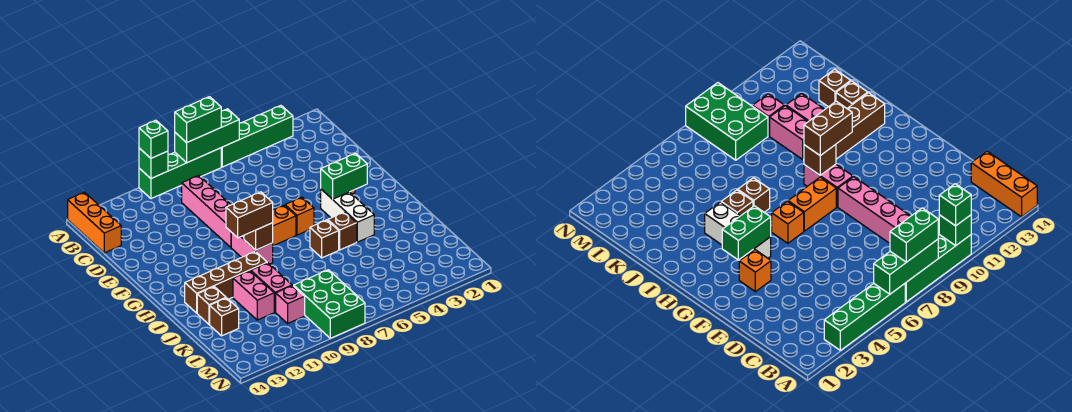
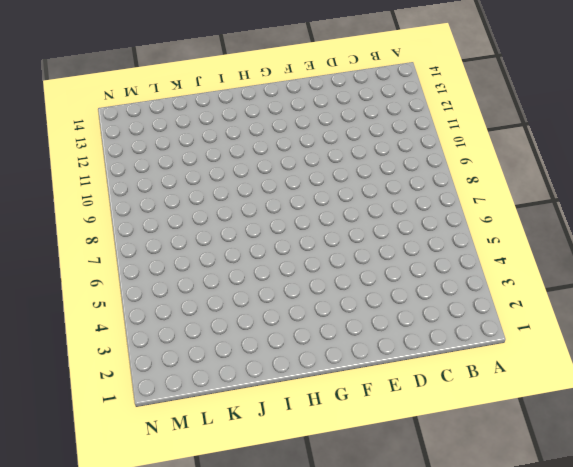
none -> green 1x4 brick [221,106,293,167]
none -> green 1x4 brick [139,148,221,199]
none -> orange 1x3 brick [68,192,121,253]

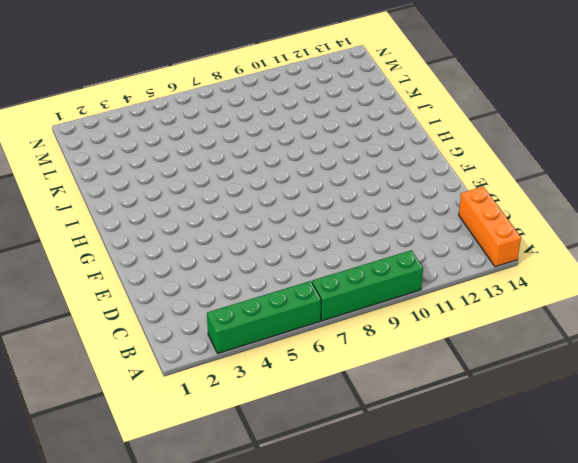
none -> pink 1x4 brick [182,175,231,247]
none -> orange 1x1 brick [739,250,771,292]
none -> white 1x3 brick [321,189,374,242]

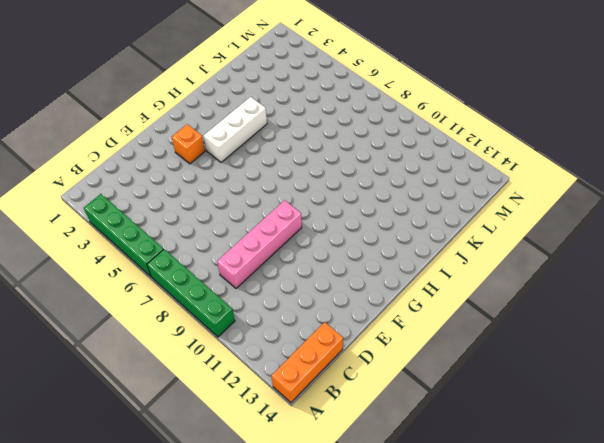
none -> orange 1x1 brick [285,197,314,235]
none -> orange 1x2 brick [273,205,296,246]
none -> pink 1x2 brick [231,232,273,264]

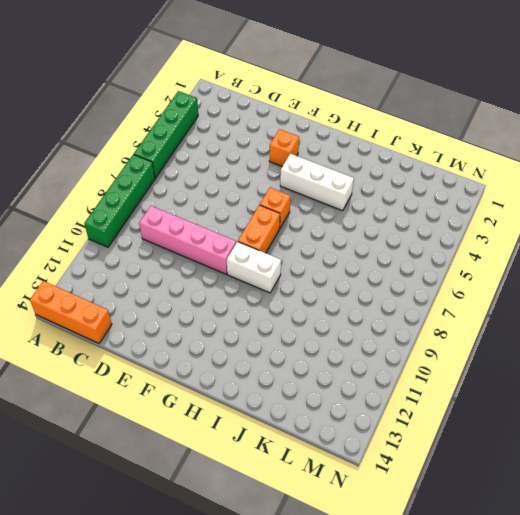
white 1x2 brick [227,242,281,293] -> pink 1x2 brick [231,232,273,264]
none -> brown 1x1 brick [328,212,357,250]
none -> brown 1x1 brick [310,220,339,258]
none -> brown 1x4 brick [185,251,267,313]

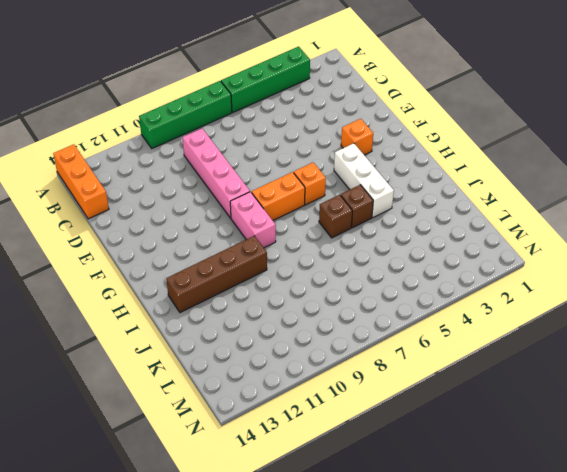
none -> pink 1x2 brick [251,263,292,312]
none -> pink 1x2 brick [233,271,274,320]
none -> brown 1x1 brick [197,287,226,325]

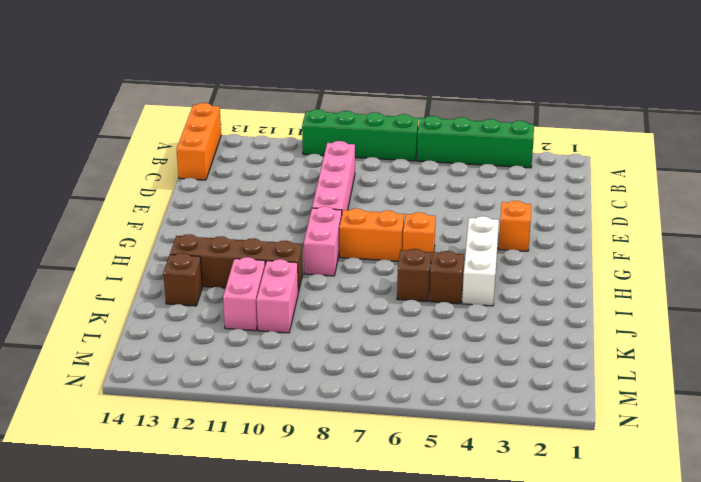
none -> brown 1x1 brick [210,298,239,336]
none -> green 2x3 brick [294,270,365,338]
none -> pink 1x1 brick [276,286,305,323]

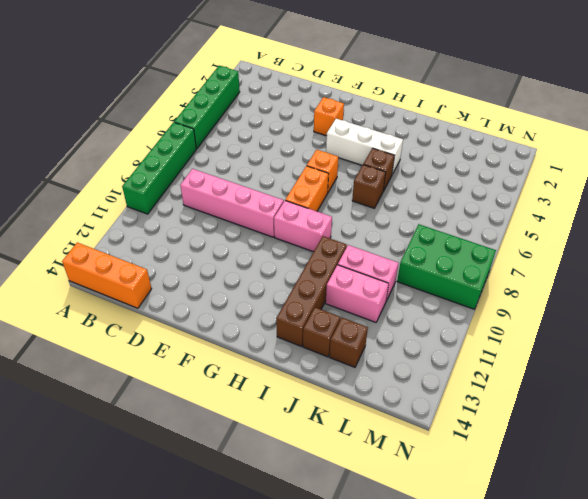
none -> pink 1x1 brick [276,286,305,323]
none -> green 1x3 brick [175,109,239,163]
none -> green 1x1 brick [139,148,168,178]

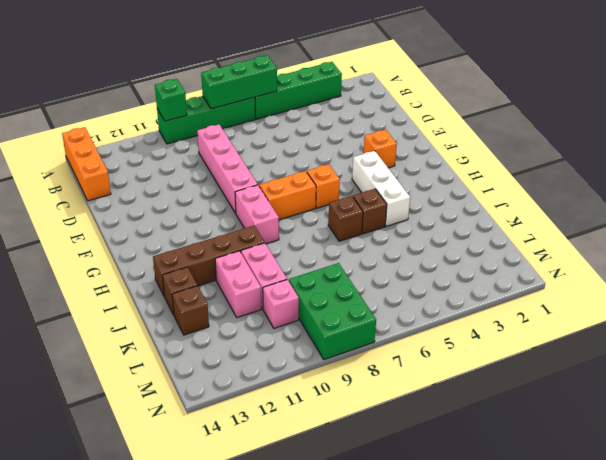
none -> green 1x2 brick [321,153,367,199]
none -> brown 1x1 brick [244,223,273,250]
none -> green 1x2 brick [175,97,221,143]

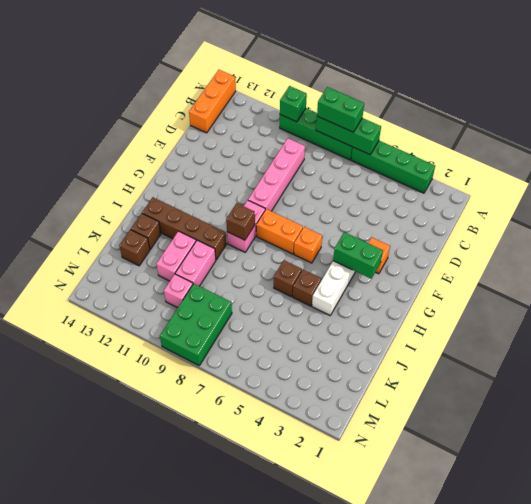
none -> green 1x1 brick [139,120,168,158]
none -> brown 1x2 brick [226,192,273,238]

